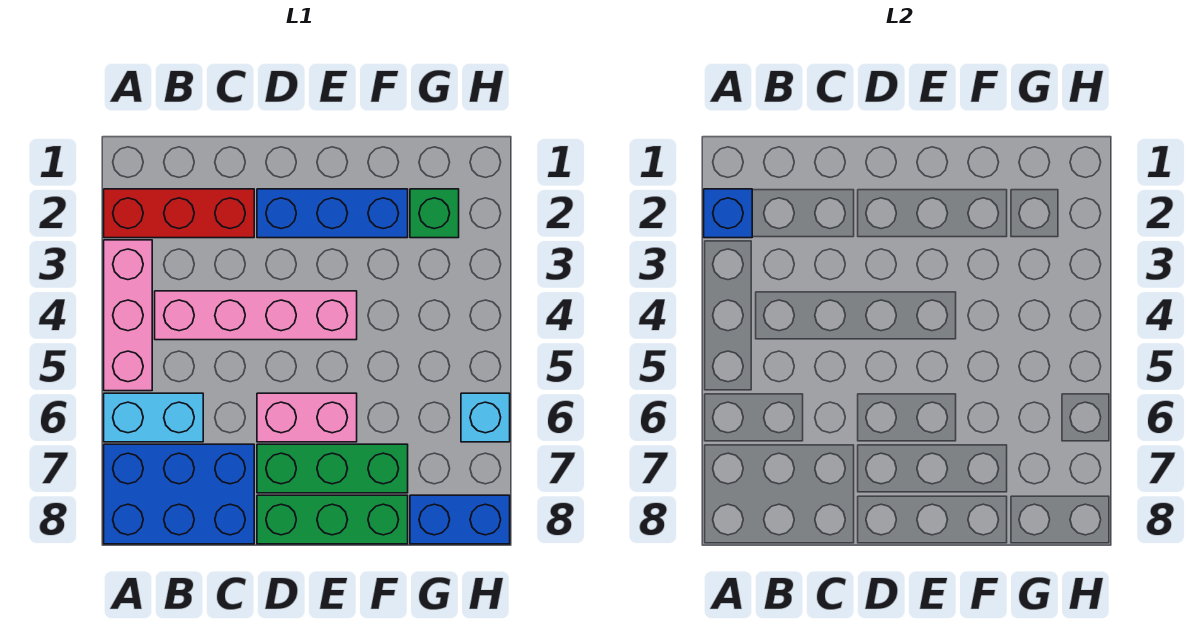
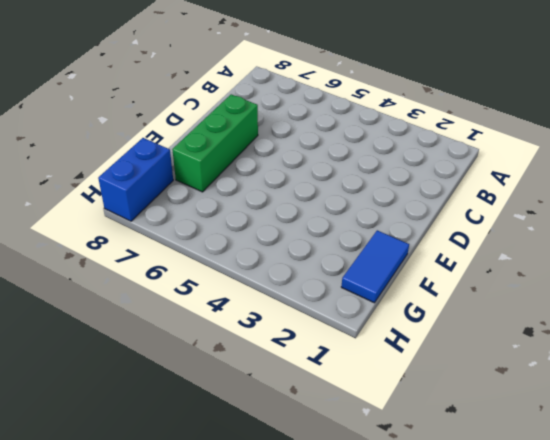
blue 1x2 tile [341,230,409,303] -> none
none -> red 1x3 brick [104,189,254,238]
none -> pink 1x3 brick [104,240,152,391]
none -> cyan 1x2 brick [104,393,203,442]

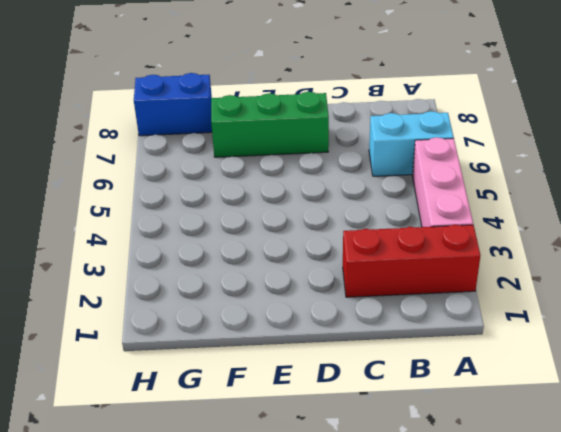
none -> blue 2x3 brick [104,444,254,544]
none -> pink 1x4 brick [155,291,357,340]
none -> blue 1x3 brick [257,189,408,238]

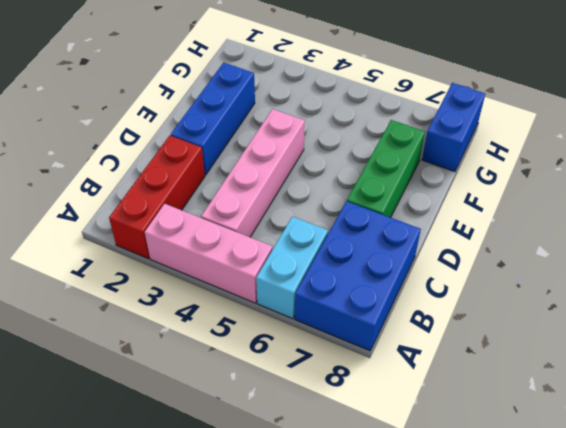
none -> pink 1x2 brick [257,393,357,442]
none -> green 1x3 brick [257,495,408,544]
none -> green 1x1 brick [410,189,459,238]

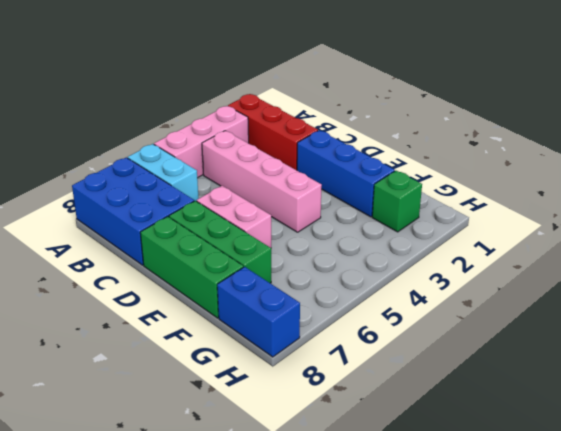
none -> cyan 1x1 brick [461,393,510,442]
none -> blue 1x1 brick [704,189,752,238]

